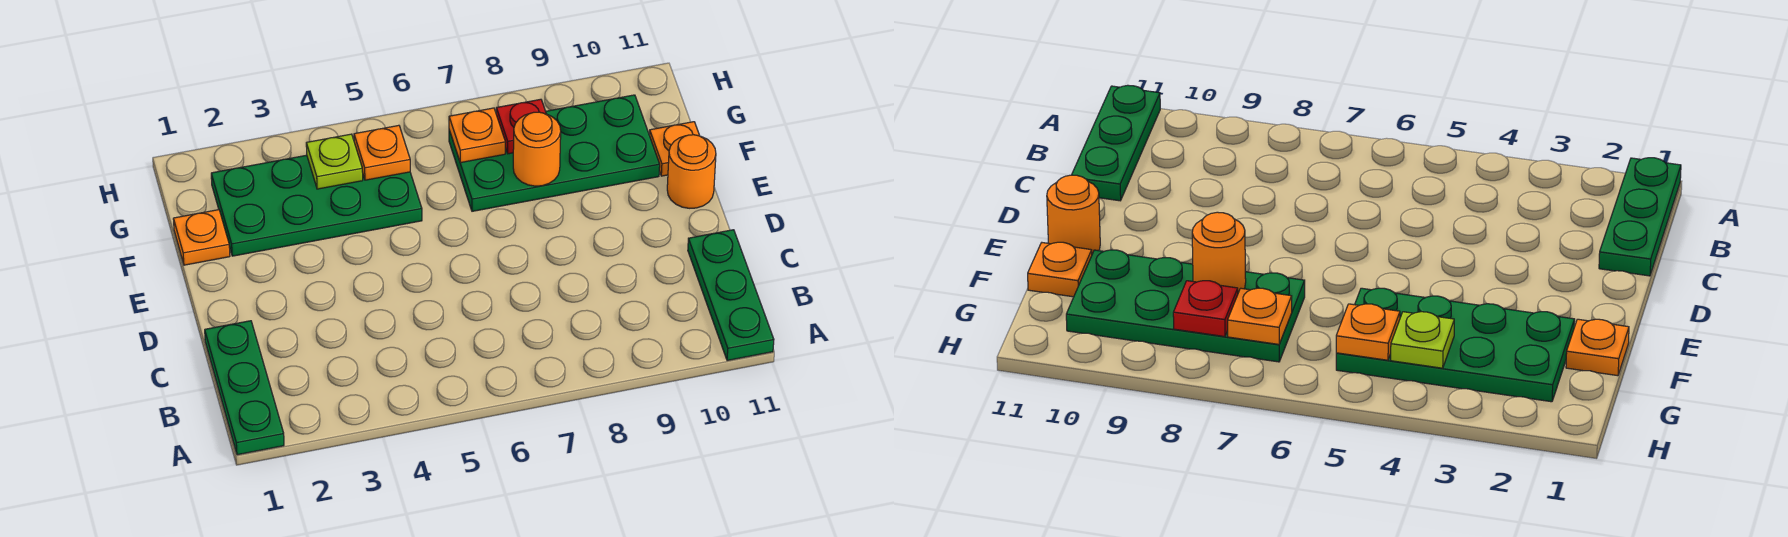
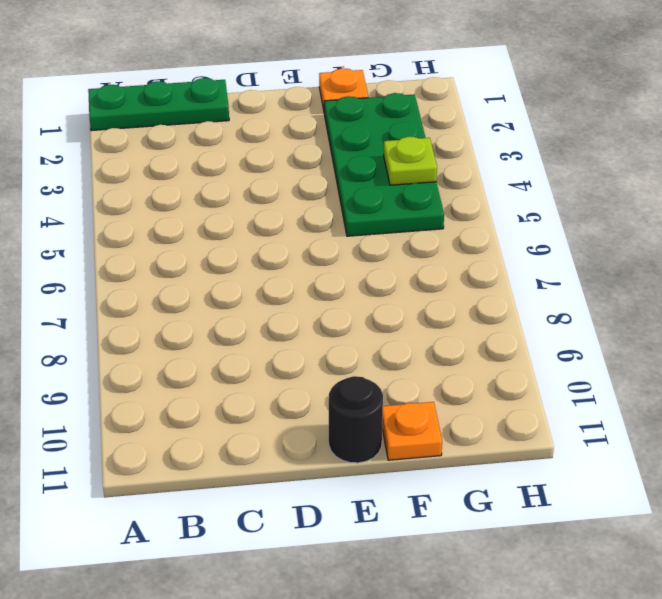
black 1x1 round brick [329,376,383,463] -> orange 1x1 round brick [667,135,716,208]
none -> green 1x3 plate [688,230,774,361]
none -> green 2x4 plate [449,95,660,211]
none -> orange 1x1 round brick [513,112,561,186]

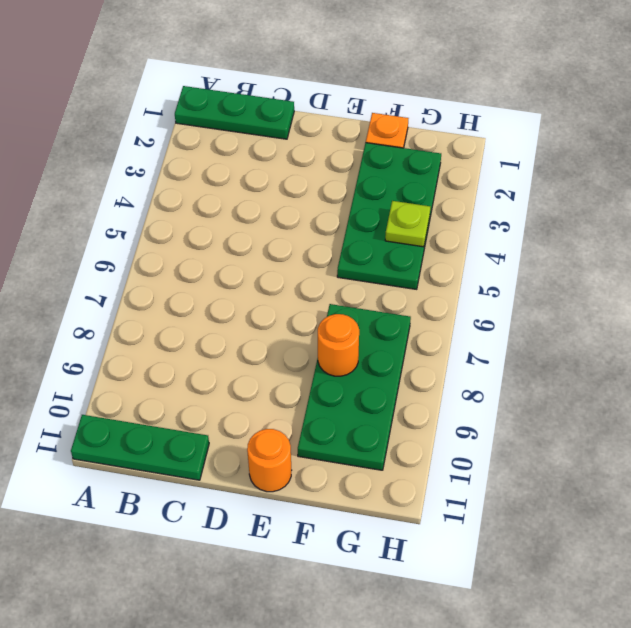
none -> orange 1x1 plate [650,122,700,176]
none -> orange 1x1 plate [354,125,410,180]
none -> orange 1x1 plate [449,108,506,163]

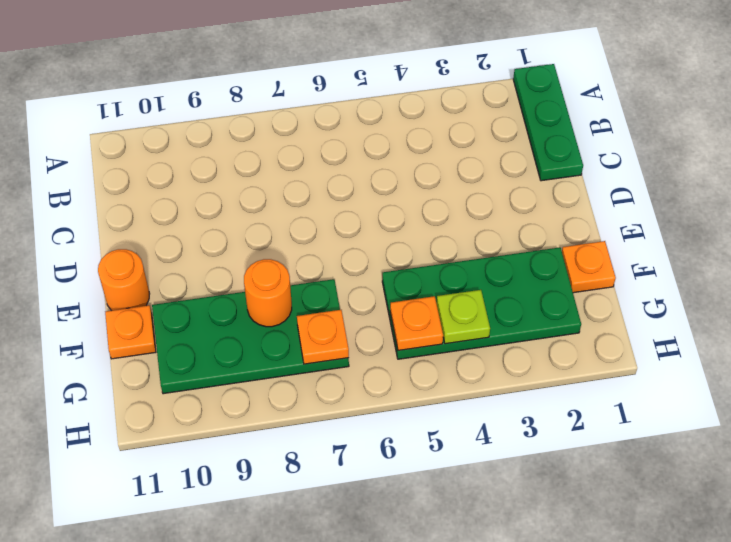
none -> green 1x3 plate [688,230,774,361]
none -> red 1x1 plate [496,99,546,154]

